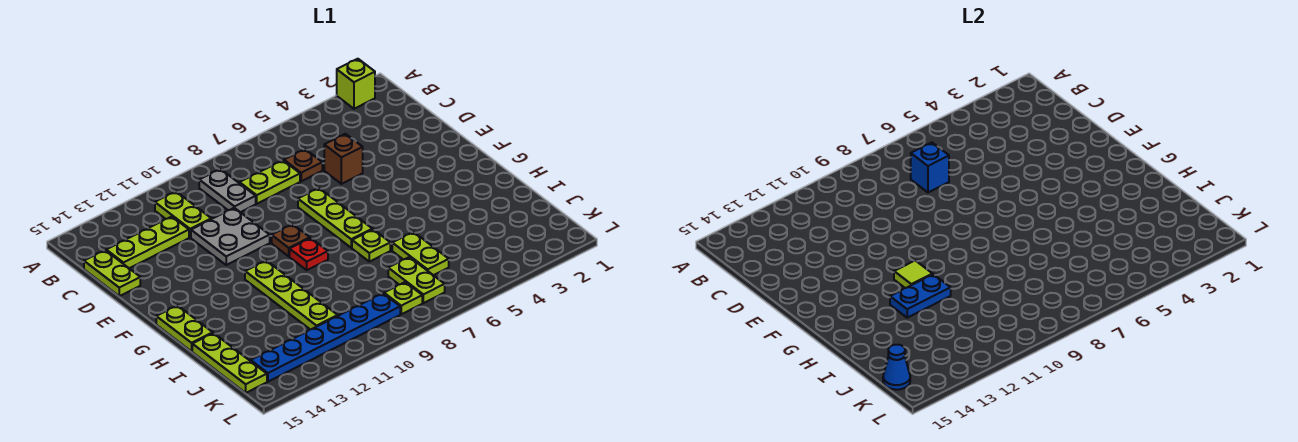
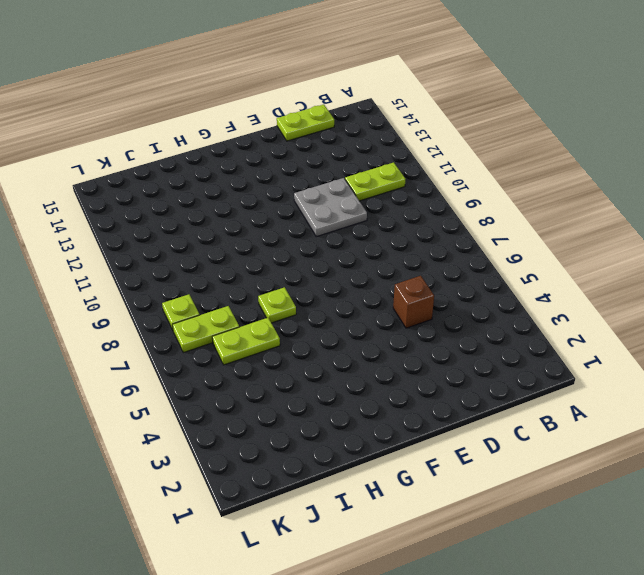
none -> lime 1x1 brick [337,59,375,109]
none -> grey 1x2 plate [199,169,256,212]
none -> brown 1x1 plate [284,149,322,181]

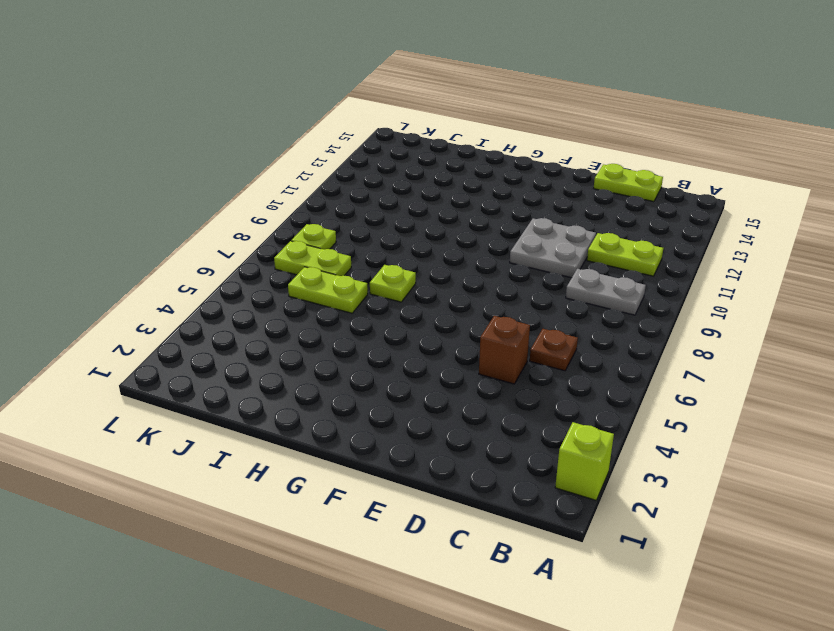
none -> lime 1x2 plate [240,160,300,204]
none -> lime 1x3 plate [106,217,189,268]
none -> lime 1x3 plate [298,188,372,248]

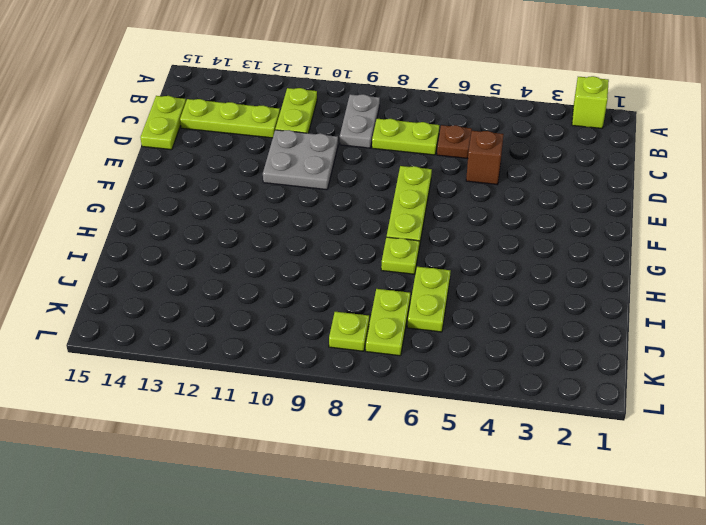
none -> brown 1x1 plate [272,224,310,256]
none -> red 1x1 plate [290,238,328,270]
none -> lime 1x4 plate [245,261,338,329]

